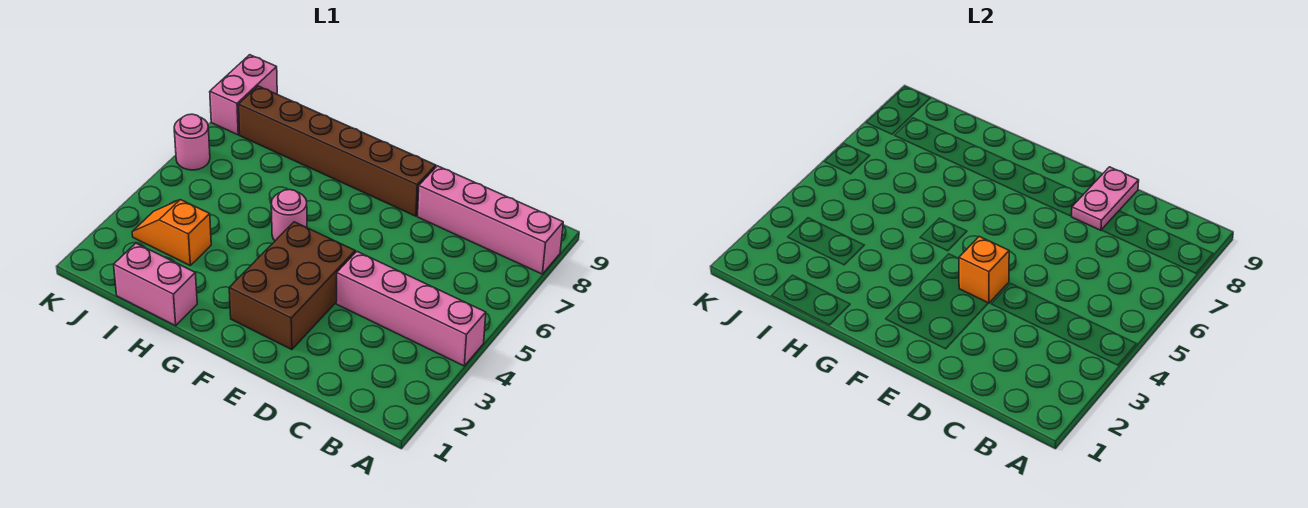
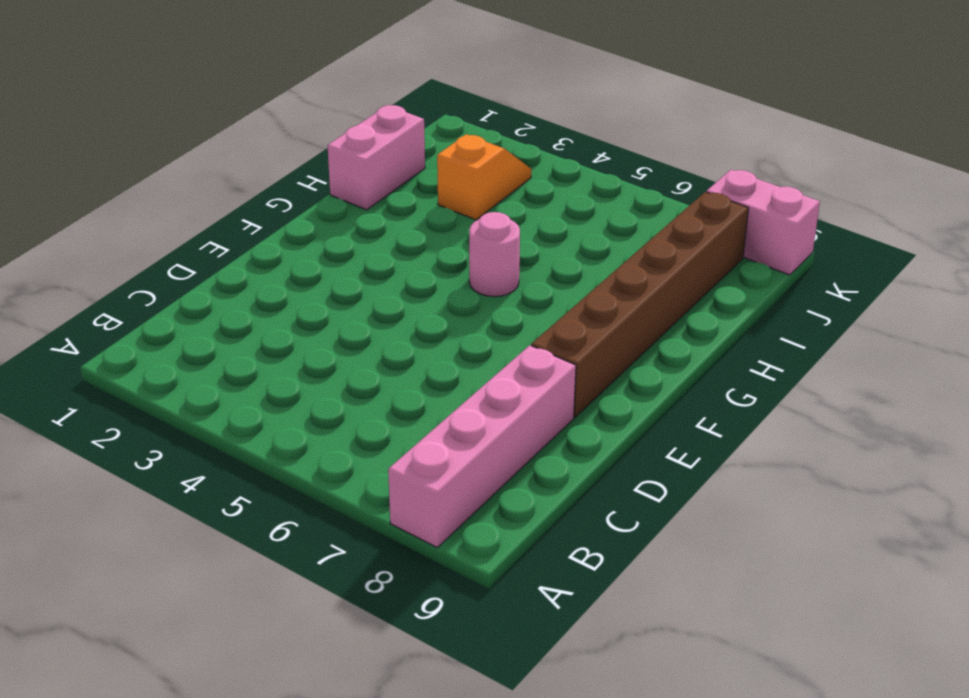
none -> pink 1x4 brick [336,252,486,366]
none -> brown 2x3 brick [229,222,355,350]

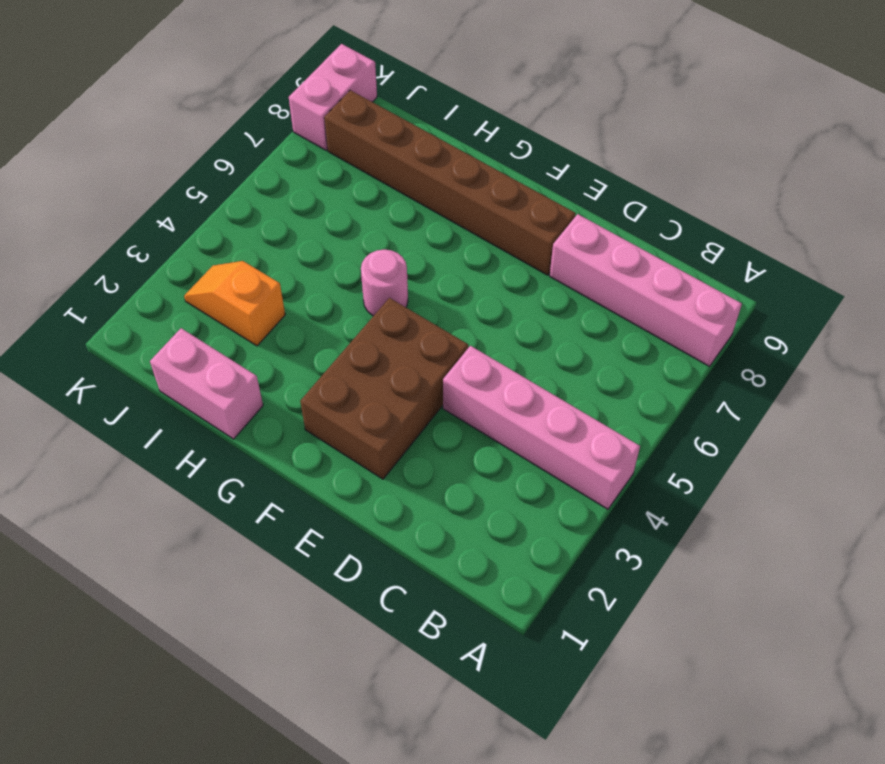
none -> pink 1x1 round brick [174,114,210,170]
none -> pink 1x2 plate [1072,167,1139,230]

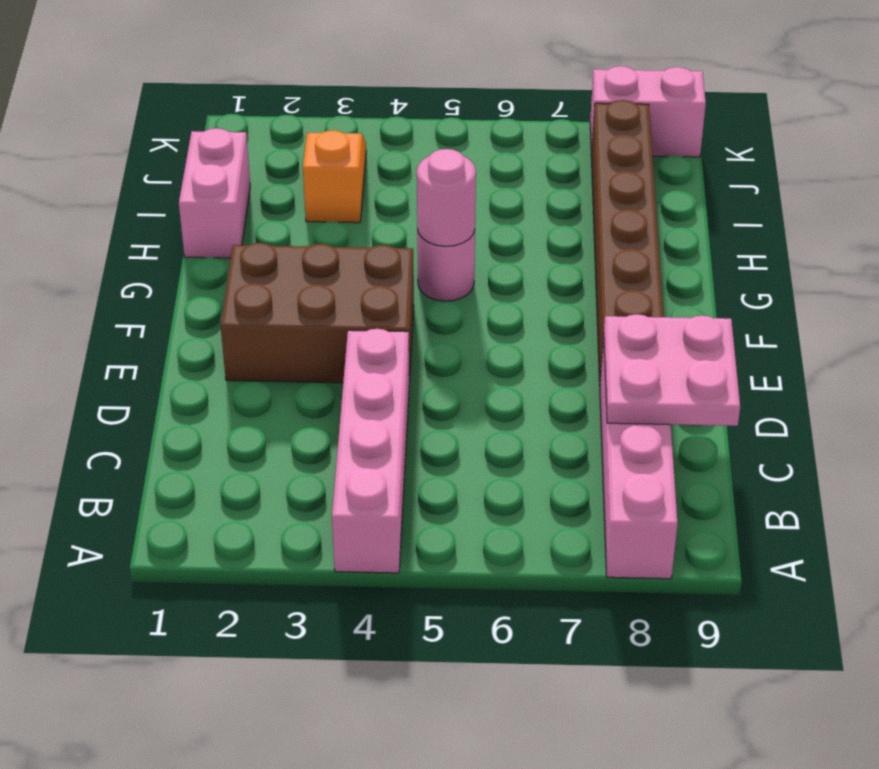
pink 2x2 plate [604,314,740,426] -> pink 1x2 plate [1072,167,1139,230]
pink 1x1 round brick [417,149,476,246] -> pink 1x1 round brick moved to [174,114,210,170]
none -> orange 1x1 brick [959,236,1009,303]

